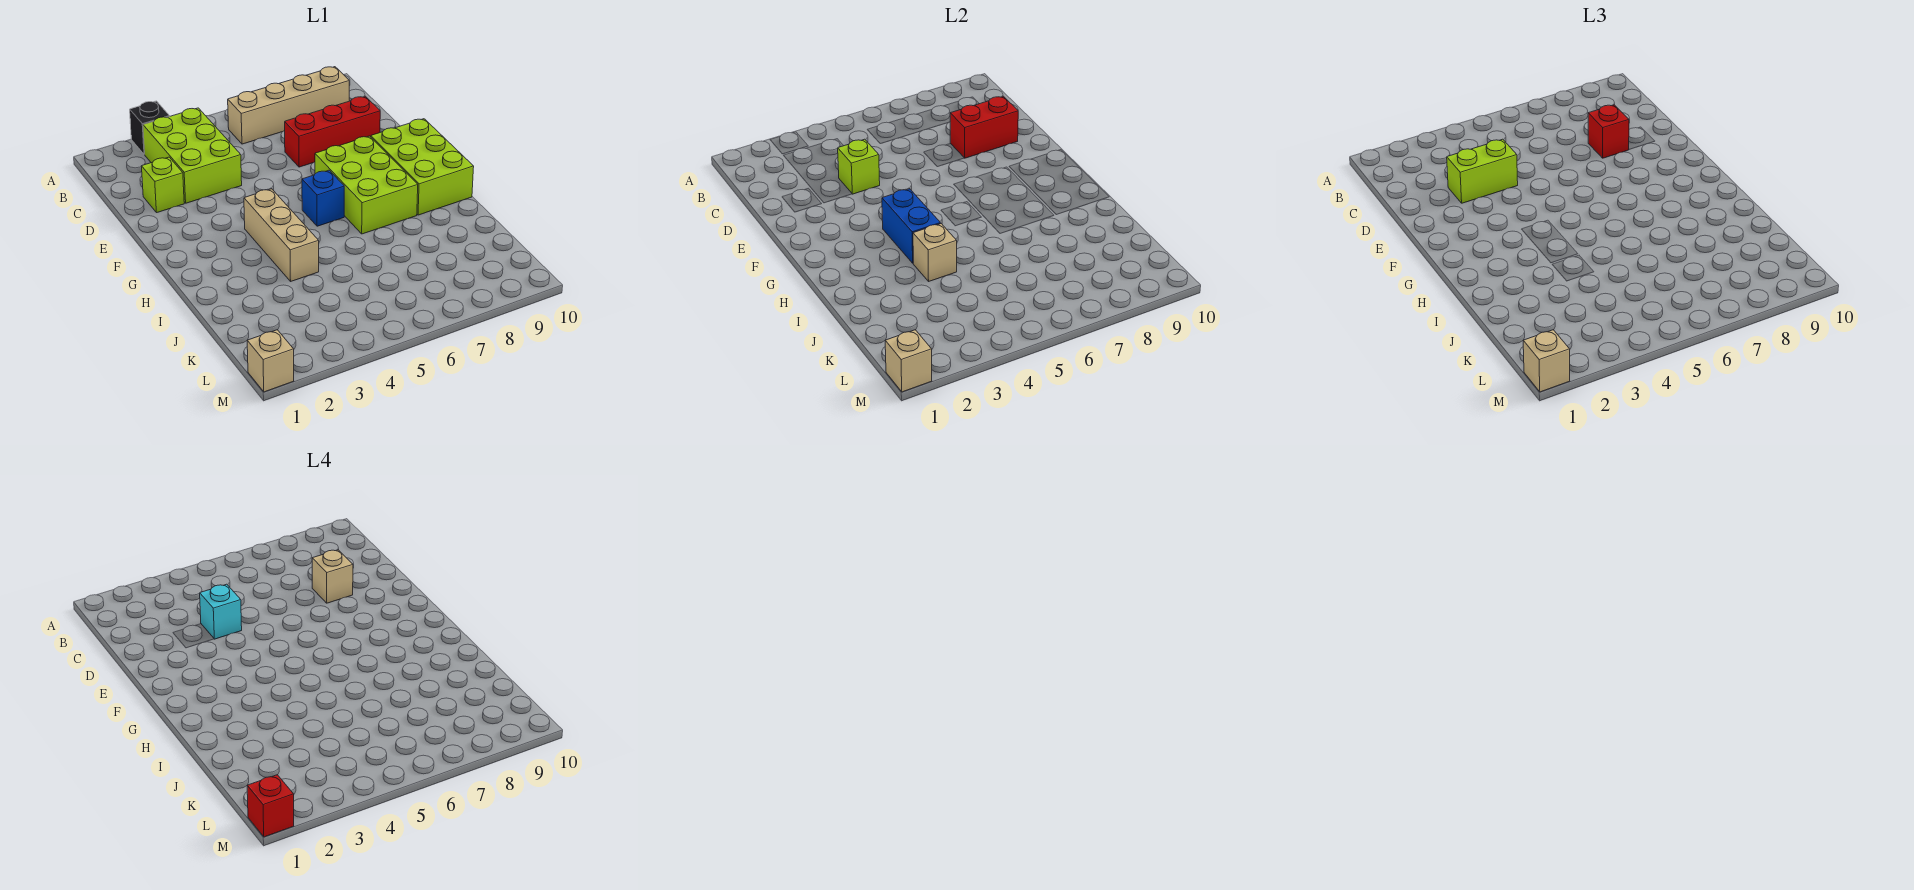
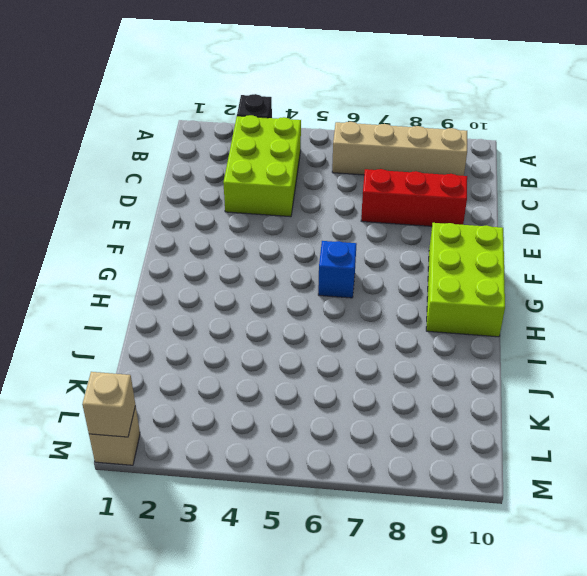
none -> lime 1x1 brick [141,157,184,212]
none -> lime 2x3 brick [315,136,418,234]
none -> tan 1x3 brick [244,189,319,281]

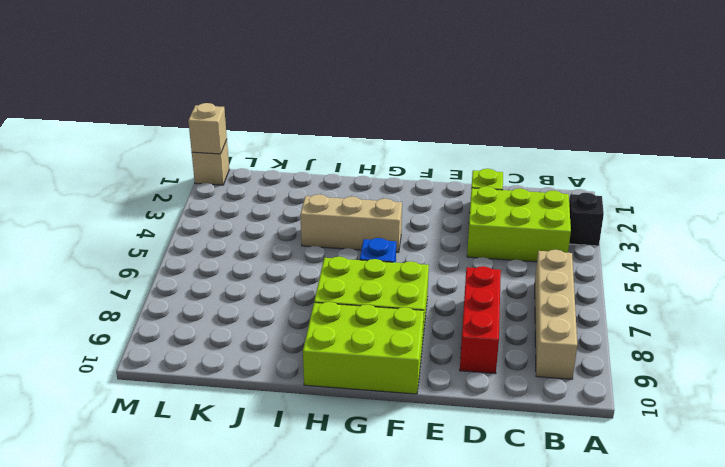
none -> lime 1x1 brick [838,139,880,194]
none -> red 1x2 brick [950,96,1018,158]
none -> blue 1x2 brick [882,189,940,263]

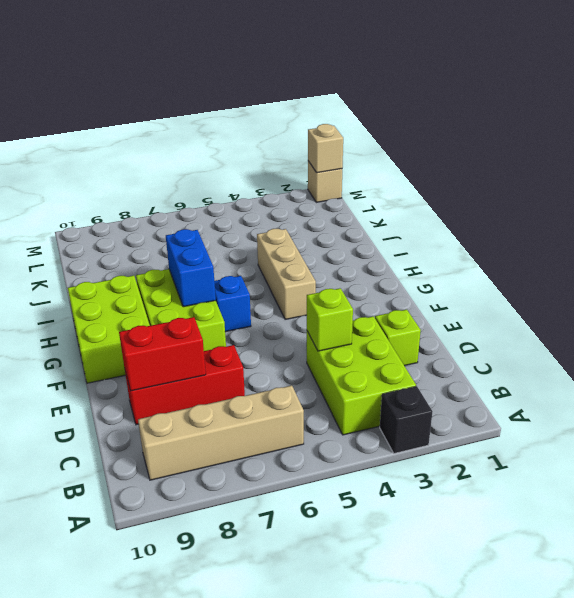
blue 1x2 brick [166,229,216,307] -> blue 1x2 brick moved to [882,189,940,263]
none -> tan 1x1 brick [913,224,957,281]
none -> lime 1x2 brick [1447,139,1518,203]
none -> red 1x1 brick [1588,105,1629,158]

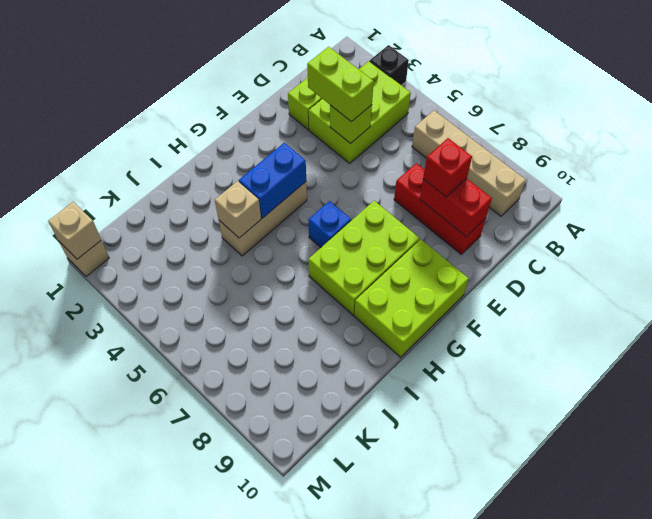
none -> tan 1x1 brick [1523,330,1570,392]
none -> cyan 1x1 brick [200,584,242,639]
none -> tan 1x1 brick [312,550,353,603]

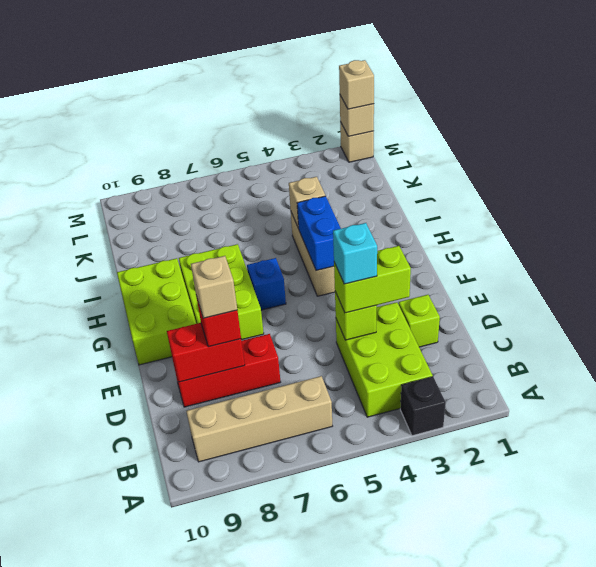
none -> red 1x1 brick [247,775,294,837]

